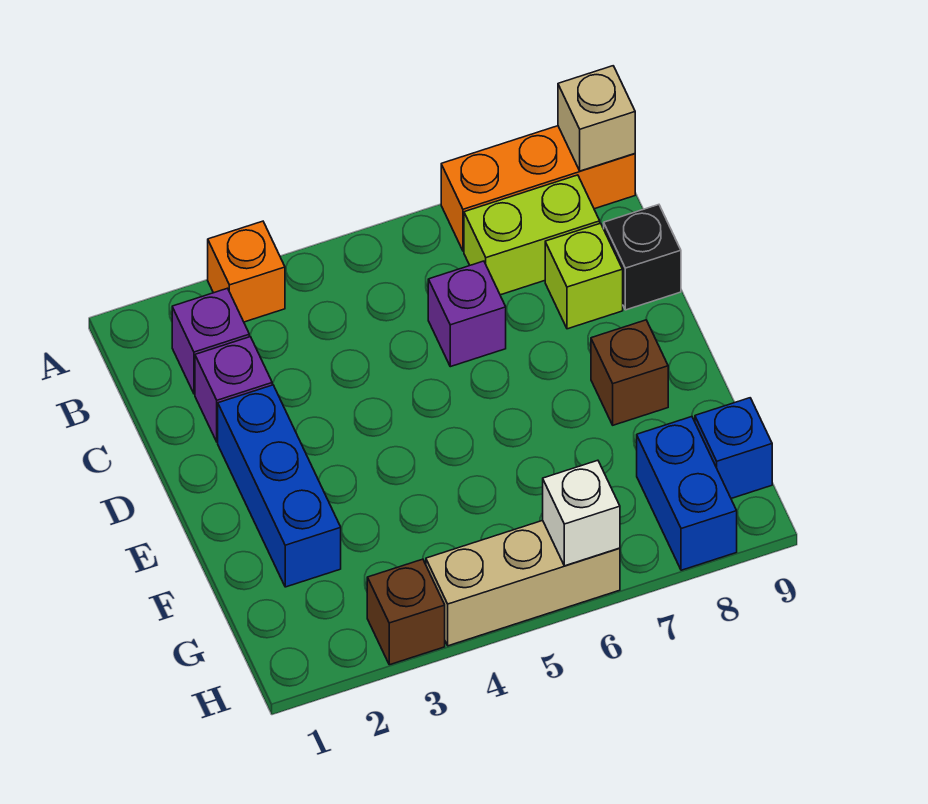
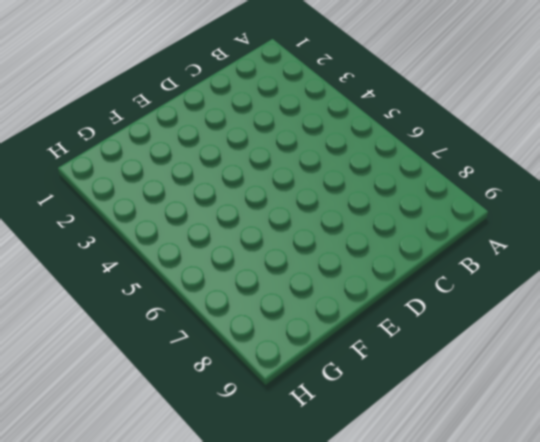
none -> orange 1x1 brick [208,221,285,322]
none -> orange 1x3 brick [441,126,635,251]
none -> purple 1x1 brick [172,288,249,394]

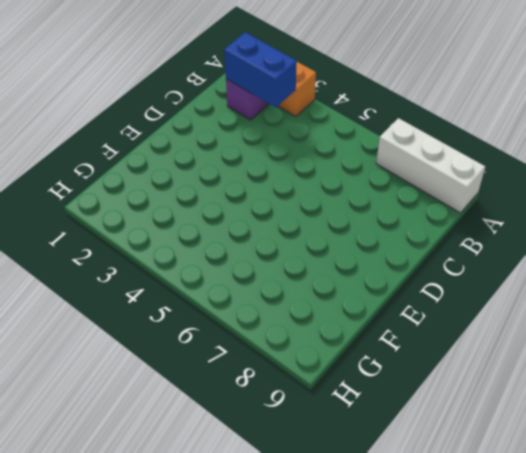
white 1x3 brick [376,118,485,213] -> orange 1x3 brick [441,126,635,251]
blue 1x2 brick [224,32,297,107] -> blue 1x2 brick turned to [637,417,737,570]
none -> lime 1x2 brick [464,175,600,295]
none -> purple 1x1 brick [195,337,272,442]
none -> purple 1x1 brick [428,261,506,367]

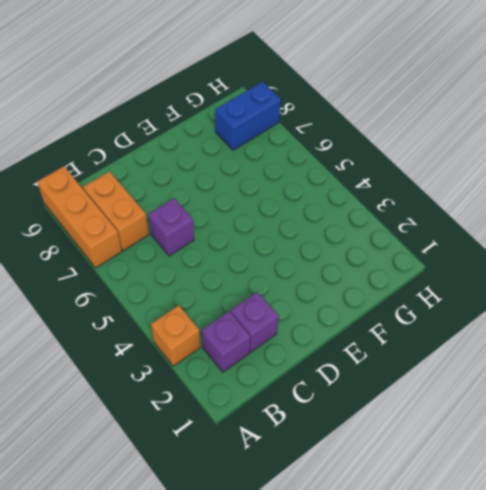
orange 1x2 brick [83,171,149,251] -> lime 1x2 brick [464,175,600,295]
none -> lime 1x1 brick [545,223,623,329]
none -> black 1x1 brick [604,205,681,310]
none -> blue 1x3 brick [218,385,341,587]

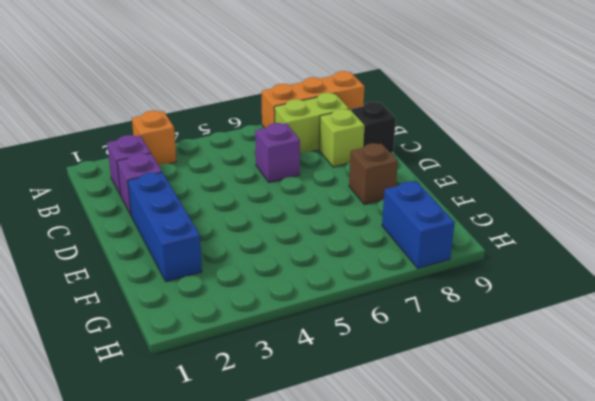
none -> blue 1x1 brick [695,398,772,498]
none -> brown 1x1 brick [367,559,445,665]
none -> tan 1x3 brick [426,520,620,646]

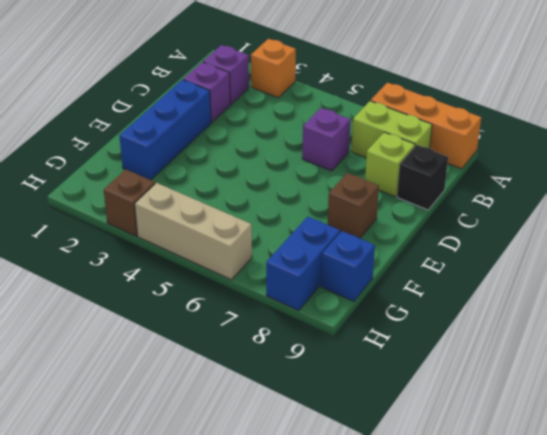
none -> tan 1x1 brick [558,66,635,171]
none -> white 1x1 brick [543,460,620,566]

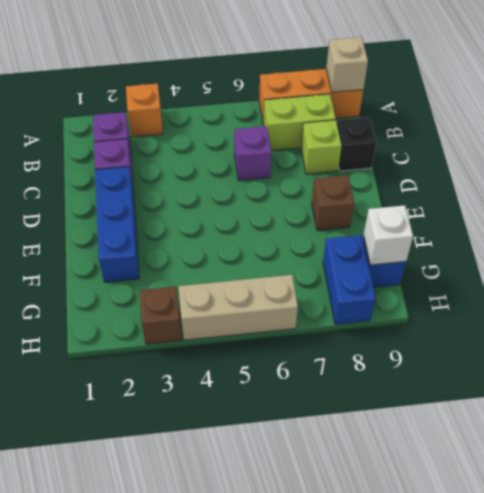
white 1x1 brick [363,205,413,265] -> white 1x1 brick moved to [543,460,620,566]

